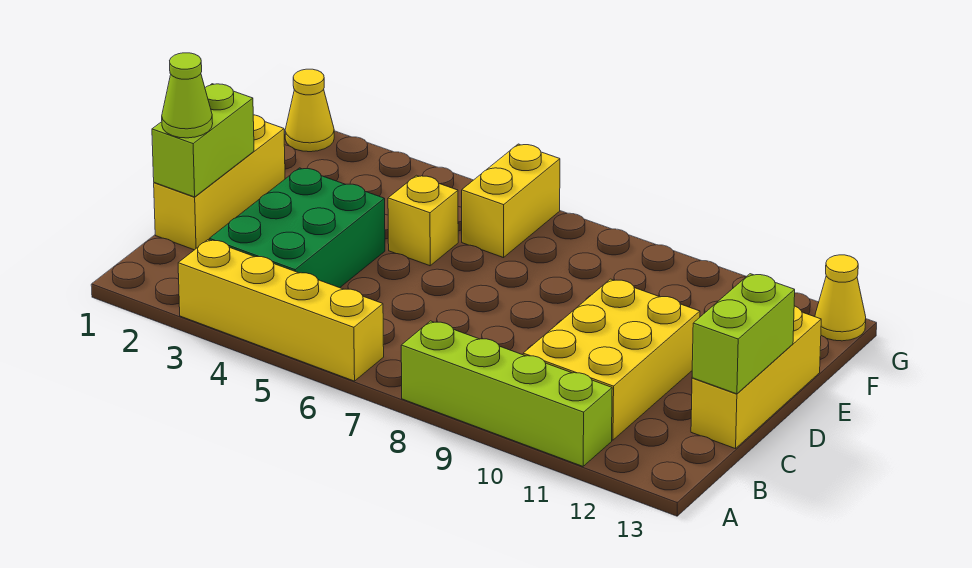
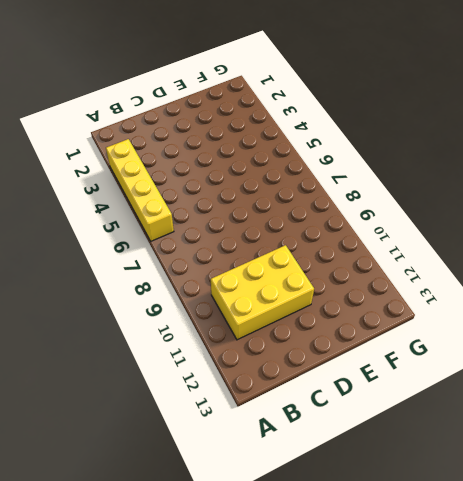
none -> lime 1x4 brick [401,321,612,466]
none -> green 2x3 brick [209,168,385,288]
none -> yellow 1x3 brick [154,115,285,250]

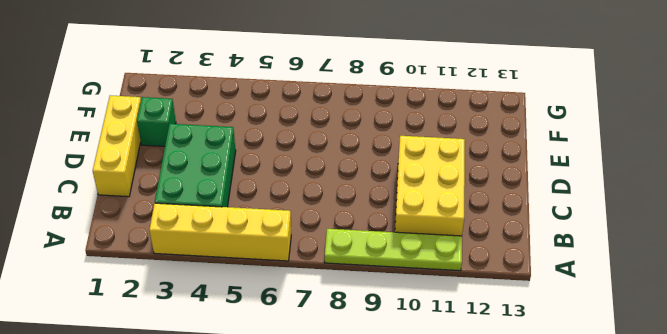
lime 1x4 plate [325,229,462,271] -> lime 1x4 brick [401,321,612,466]
green 1x1 brick [137,97,176,146] -> none
none -> yellow 1x3 brick [691,306,821,449]
none -> yellow 1x1 brick [388,175,458,266]
none -> yellow 1x2 brick [462,144,560,258]

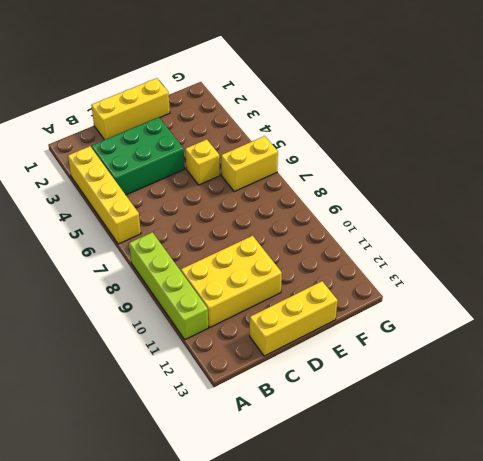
none -> yellow 1x1 cone [285,69,334,152]
none -> yellow 1x1 cone [815,255,866,341]
none -> lime 1x2 brick [152,84,254,197]

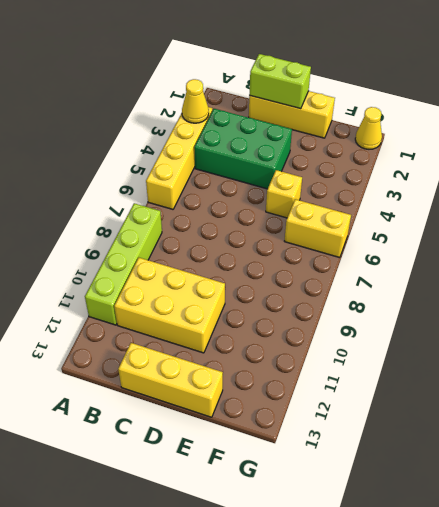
yellow 1x1 cone [182,79,209,123] -> yellow 1x1 cone moved to [815,255,866,341]
none -> lime 1x2 brick [692,274,795,394]
none -> lime 1x1 cone [162,53,213,138]

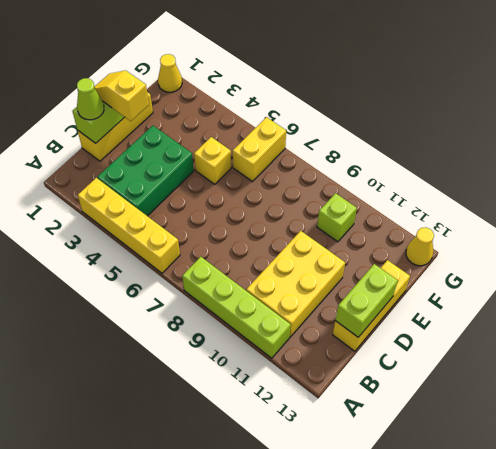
yellow 1x2 slope [95,71,149,121] -> none
lime 1x1 brick [317,193,357,242] -> none

